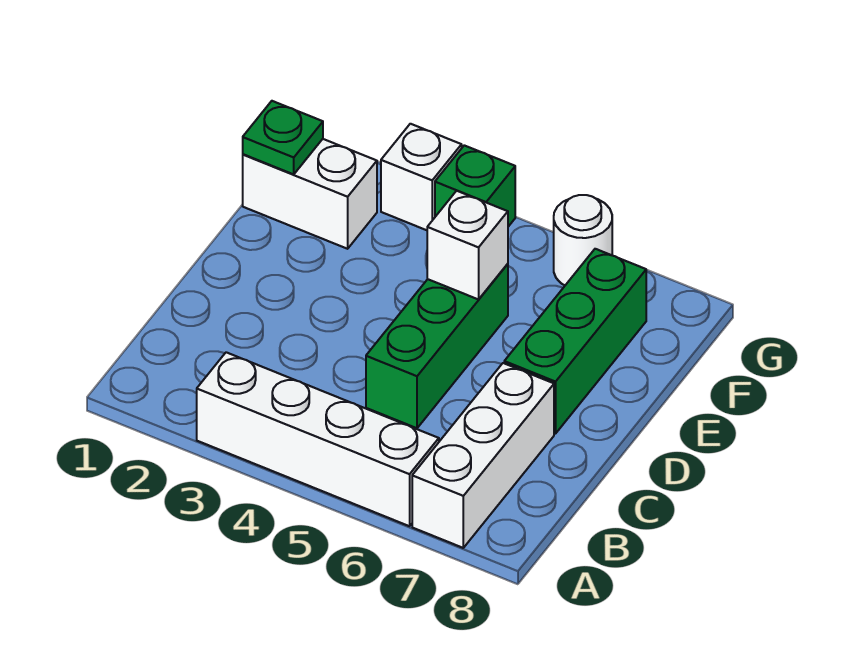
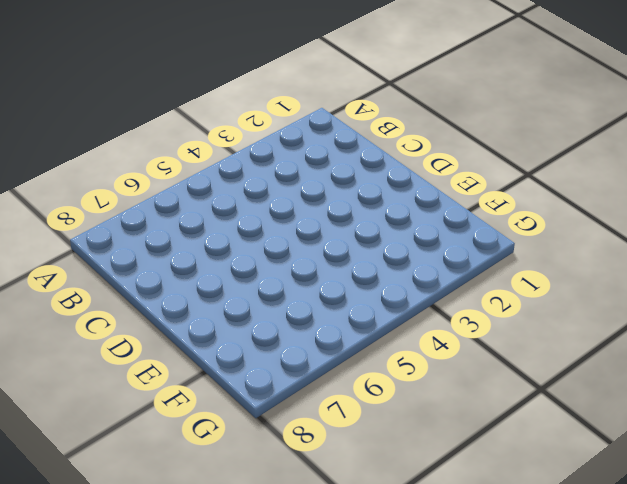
none -> white 1x4 brick [197,352,439,526]
none -> white 1x3 brick [412,363,554,548]

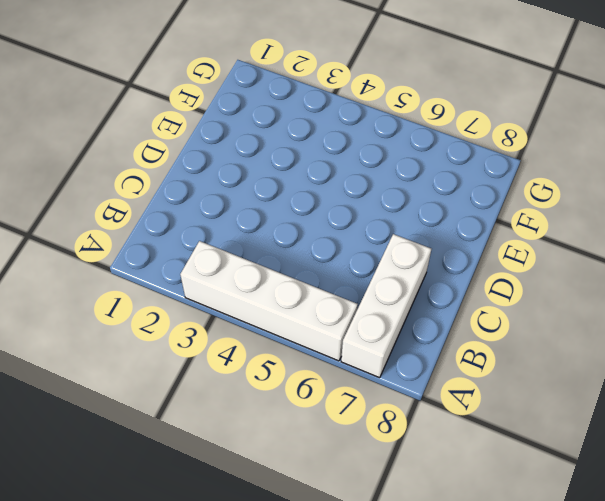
none -> green 1x3 brick [366,264,508,428]
none -> green 1x3 brick [504,249,646,434]

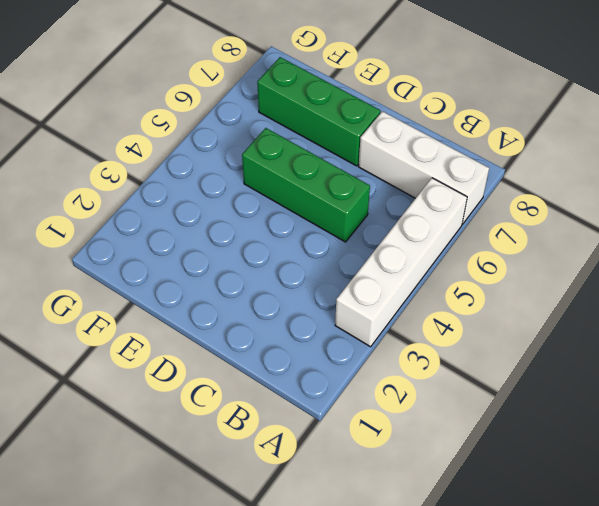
none -> white 1x2 brick [243,139,377,249]
none -> white 1x1 brick [381,124,462,230]

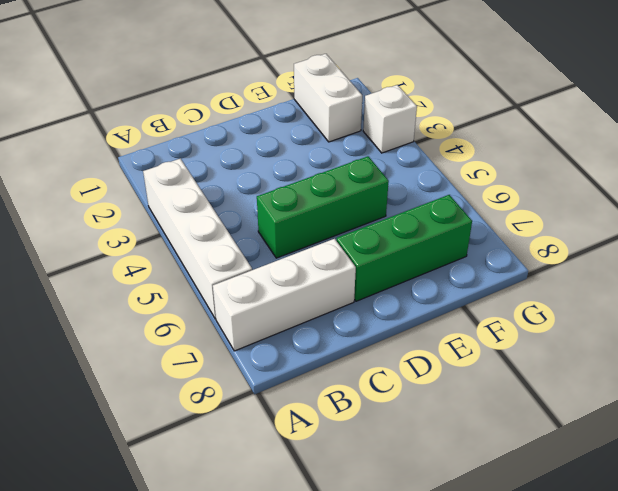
none -> green 1x1 brick [435,145,515,227]
none -> white 1x1 round brick [554,195,612,285]

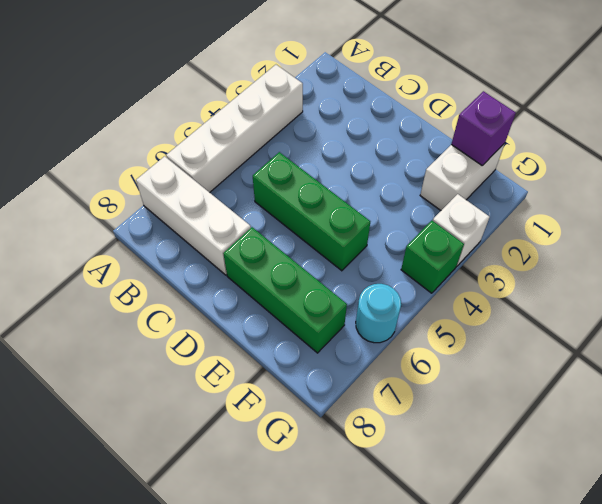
purple 1x1 brick [451,91,516,165] -> green 1x1 plate [243,101,323,174]
cyan 1x1 round brick [356,284,401,343] -> white 1x1 round brick [554,195,612,285]
none -> white 1x1 brick [427,191,508,299]

